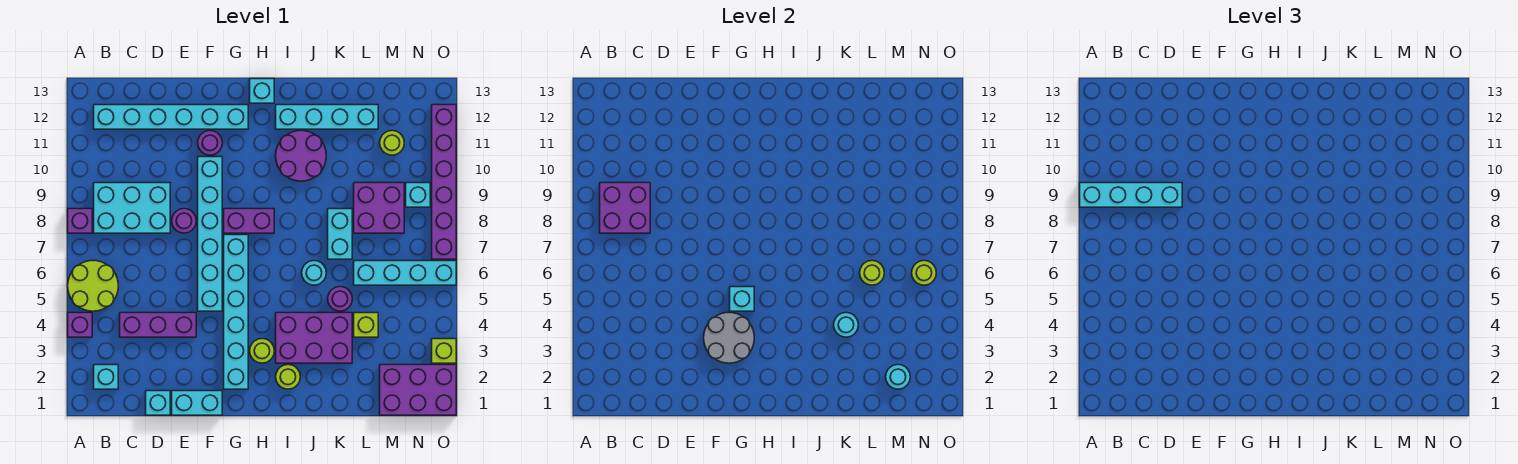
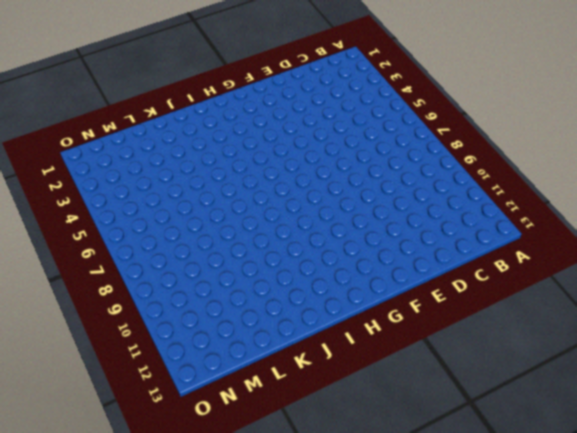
none -> purple 1x1 brick [68,313,92,337]
none -> lime 2x2 round brick [68,261,118,311]
none -> purple 1x1 brick [68,209,92,233]
none -> cyan 1x1 brick [94,365,118,389]

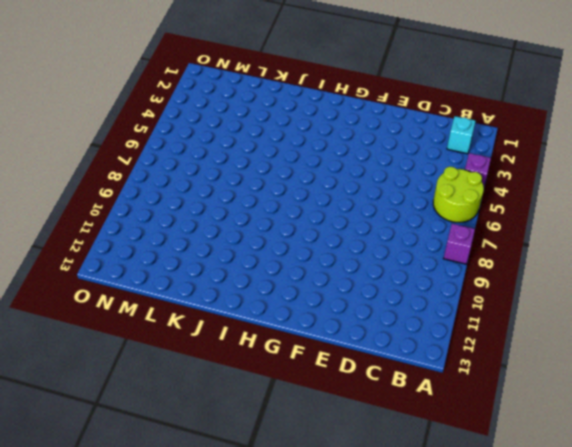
none -> cyan 2x3 brick [94,183,170,233]
none -> cyan 1x6 brick [94,105,248,129]
none -> purple 1x3 brick [120,313,196,337]
none -> cyan 1x1 brick [146,391,170,415]

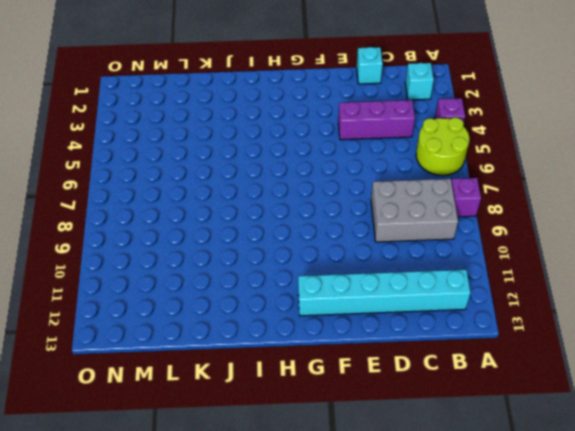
grey 2x3 brick [371,179,458,242] -> cyan 2x3 brick [94,183,170,233]
none -> cyan 1x2 brick [172,391,222,415]
none -> purple 1x1 round brick [172,209,196,233]
none -> cyan 1x6 brick [198,157,222,311]
none -> purple 1x1 round brick [198,131,222,155]

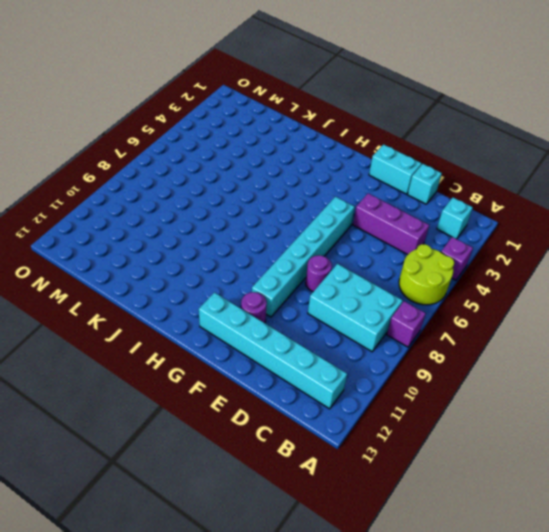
none -> cyan 1x6 brick [224,235,248,389]
none -> purple 1x2 brick [224,209,274,233]
none -> lime 1x1 round brick [250,339,274,363]
none -> cyan 1x1 brick [250,79,274,103]

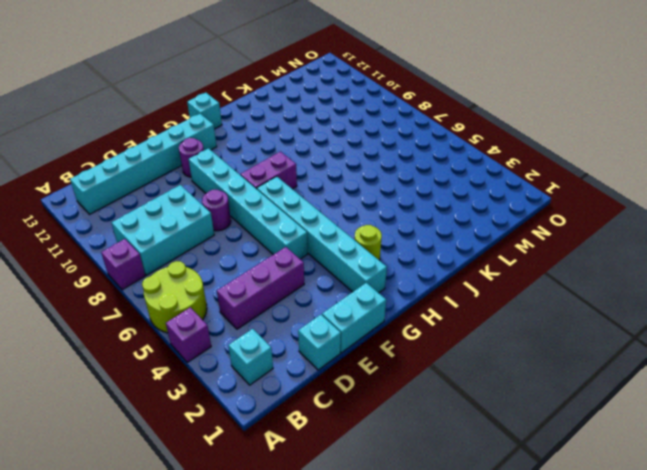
none -> lime 1x1 round brick [276,365,300,389]
none -> purple 2x3 brick [276,313,352,363]
none -> purple 2x2 round brick [276,131,326,181]
none -> cyan 1x4 brick [276,105,378,129]

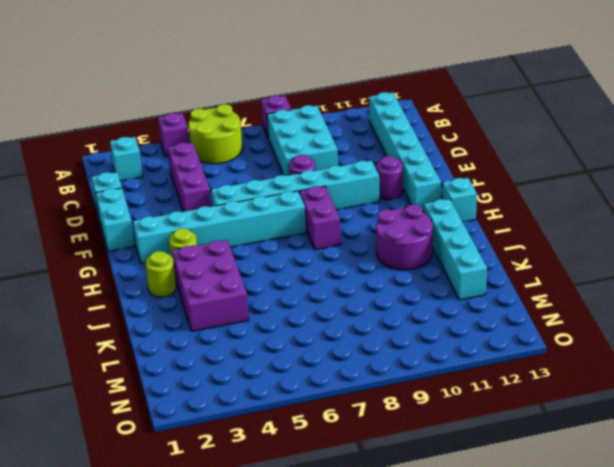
none -> cyan 1x1 round brick [302,261,326,285]
none -> purple 1x1 round brick [328,287,352,311]
none -> cyan 1x2 brick [328,209,352,259]
none -> lime 1x1 brick [354,313,378,337]

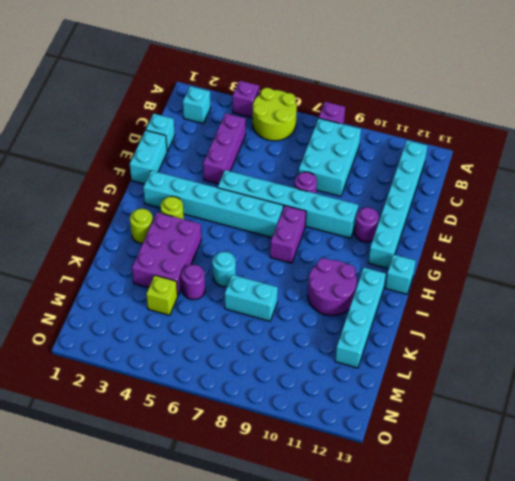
none -> cyan 1x4 brick [354,261,456,285]
none -> purple 2x2 brick [354,183,404,233]
none -> purple 2x3 brick [380,365,456,415]
none -> lime 1x1 round brick [380,131,404,155]

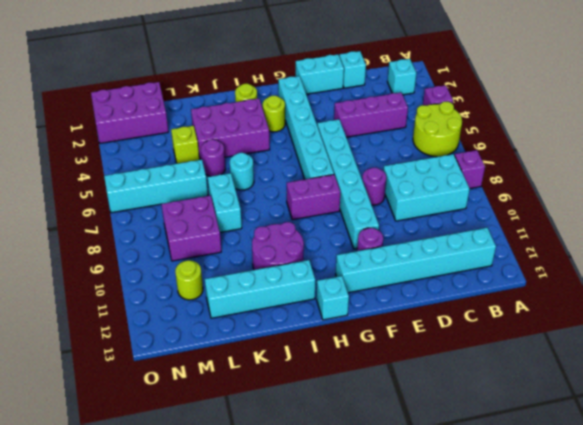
none -> cyan 1x1 brick [406,183,430,207]
none -> lime 1x1 brick [432,339,456,363]
none -> purple 1x6 brick [432,105,456,259]
none -> purple 2x2 brick [600,183,650,233]

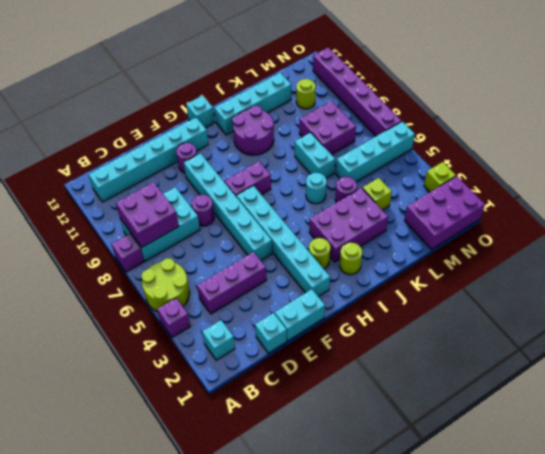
none -> cyan 1x1 brick [406,183,430,207]
none -> grey 2x2 round brick [704,313,754,363]
none -> cyan 1x1 brick [730,287,754,311]
none -> cyan 1x1 round brick [834,313,858,337]

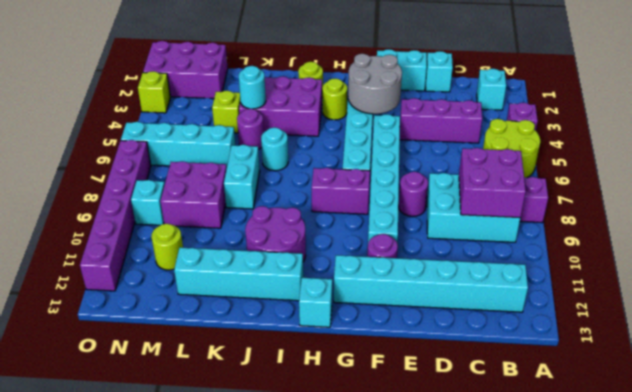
none -> cyan 1x1 brick [730,287,754,311]
none -> lime 1x1 round brick [860,261,884,285]
none -> cyan 1x1 round brick [886,365,910,389]
none -> lime 1x1 round brick [912,261,936,285]

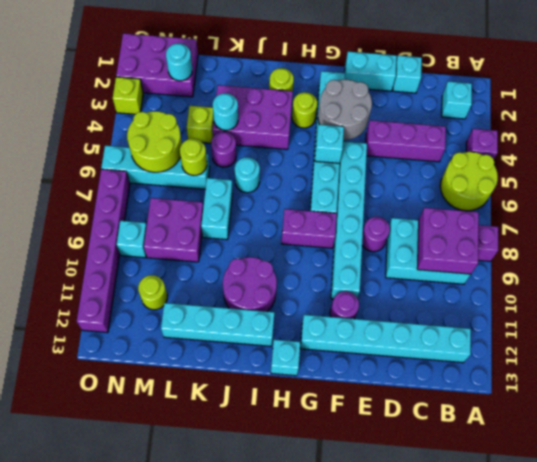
lime 2x2 round brick [127,111,182,172] -> lime 1x1 round brick [912,261,936,285]
none -> cyan 1x4 brick [1080,183,1182,207]

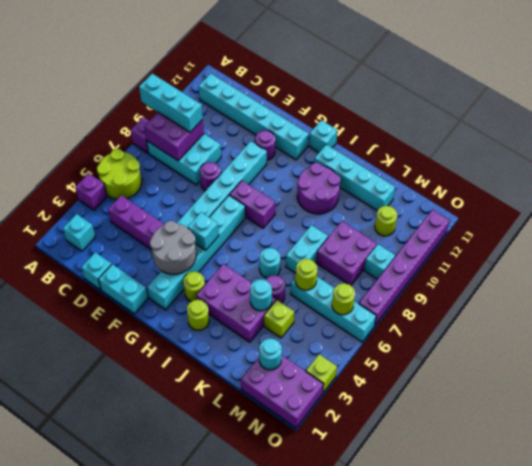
cyan 1x3 brick [139,74,203,132] -> cyan 1x4 brick [1080,183,1182,207]

